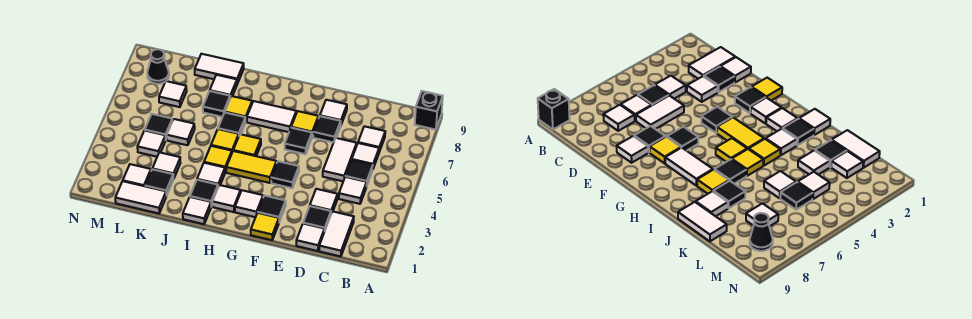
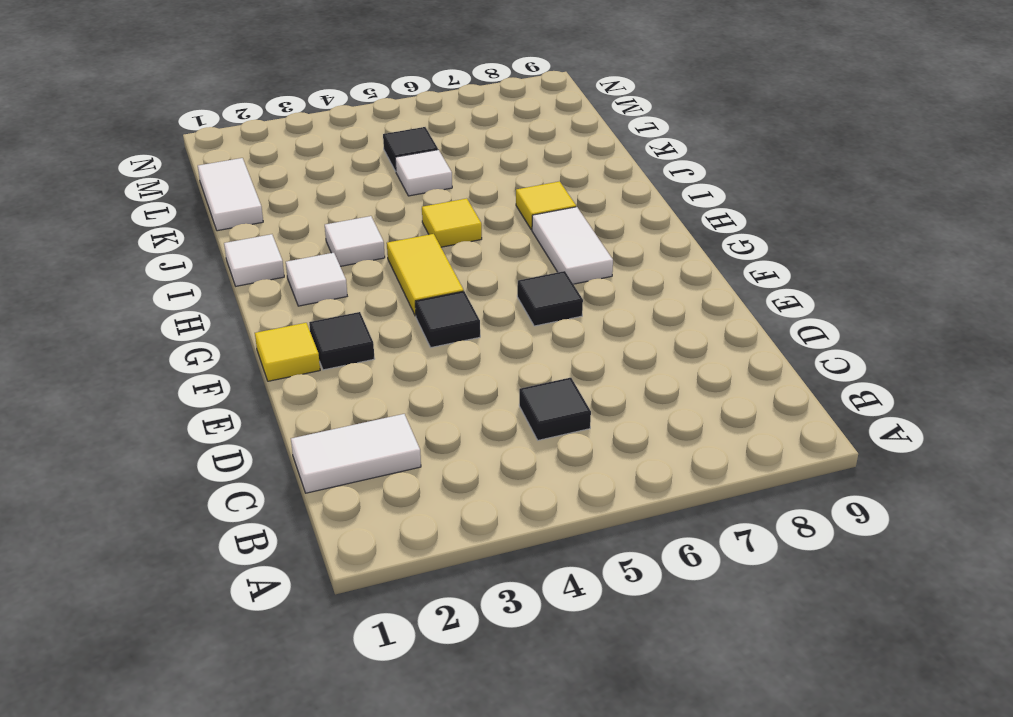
none -> black 1x1 brick [415,91,443,130]
none -> white 1x1 tile [339,177,367,204]
none -> white 1x1 tile [352,143,379,168]
none -> white 1x1 tile [358,126,385,152]

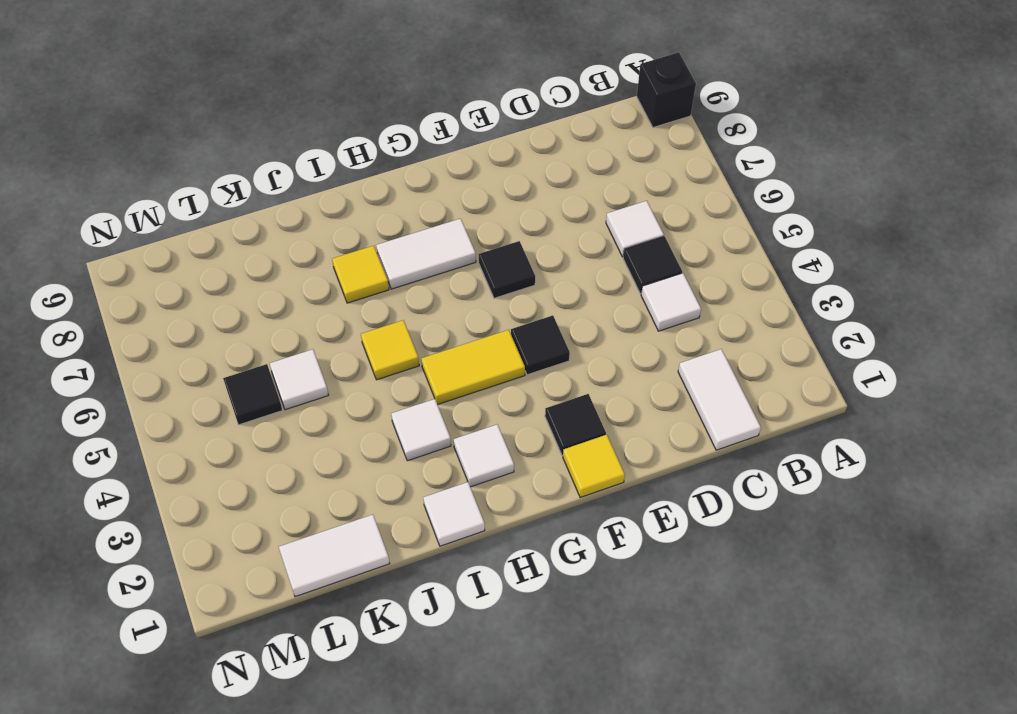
none -> white 1x1 tile [358,126,385,152]
none -> white 1x1 tile [296,224,324,251]
none -> black 1x1 tile [303,206,331,231]
none -> white 1x1 tile [310,189,338,213]

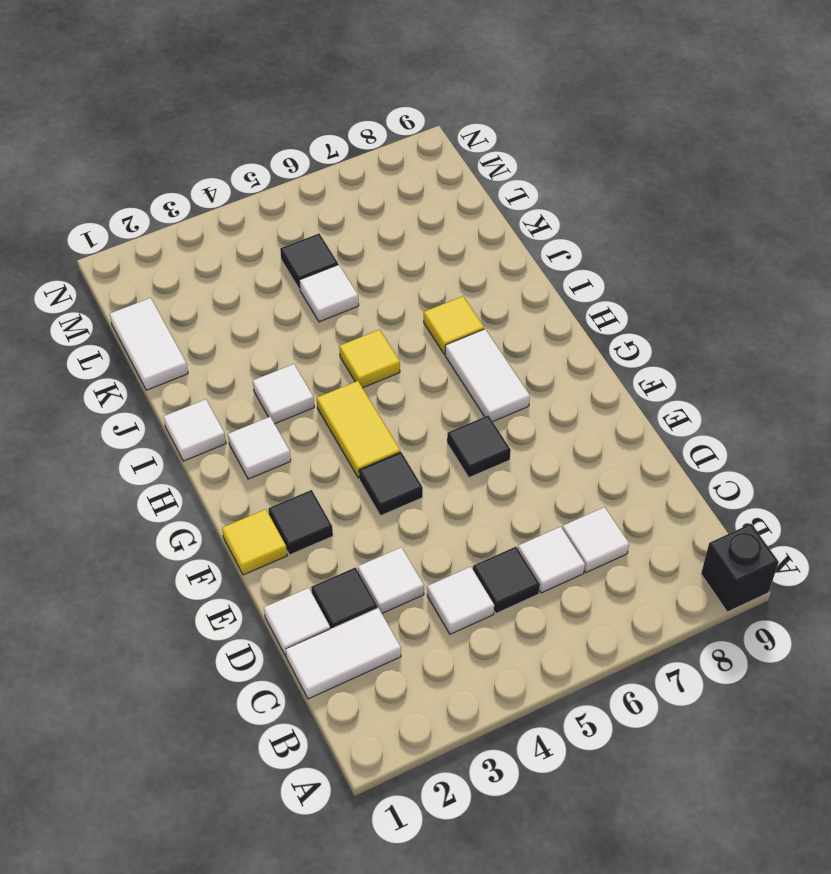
none -> white 1x2 tile [323,138,357,181]
none -> black 1x1 tile [313,116,341,142]
none -> white 1x1 tile [320,100,347,124]
none -> yellow 1x1 tile [291,111,318,136]

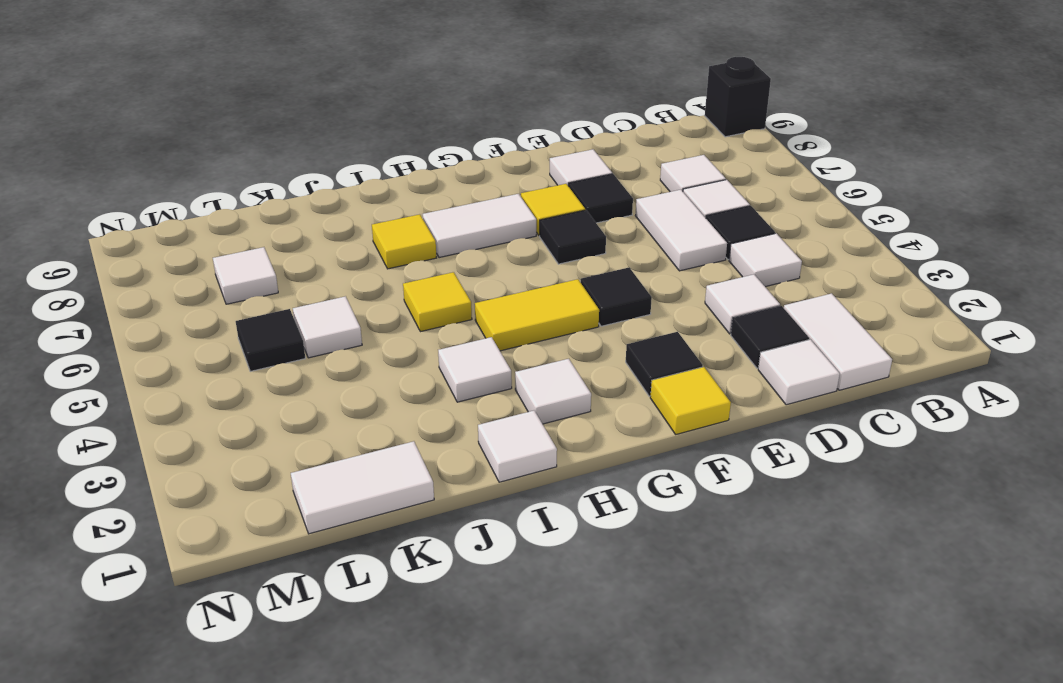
none -> white 1x1 tile [235,190,263,217]
none -> yellow 1x1 tile [233,134,261,156]
none -> black 1x1 tile [190,180,218,206]
none -> yellow 1x1 tile [204,146,232,172]

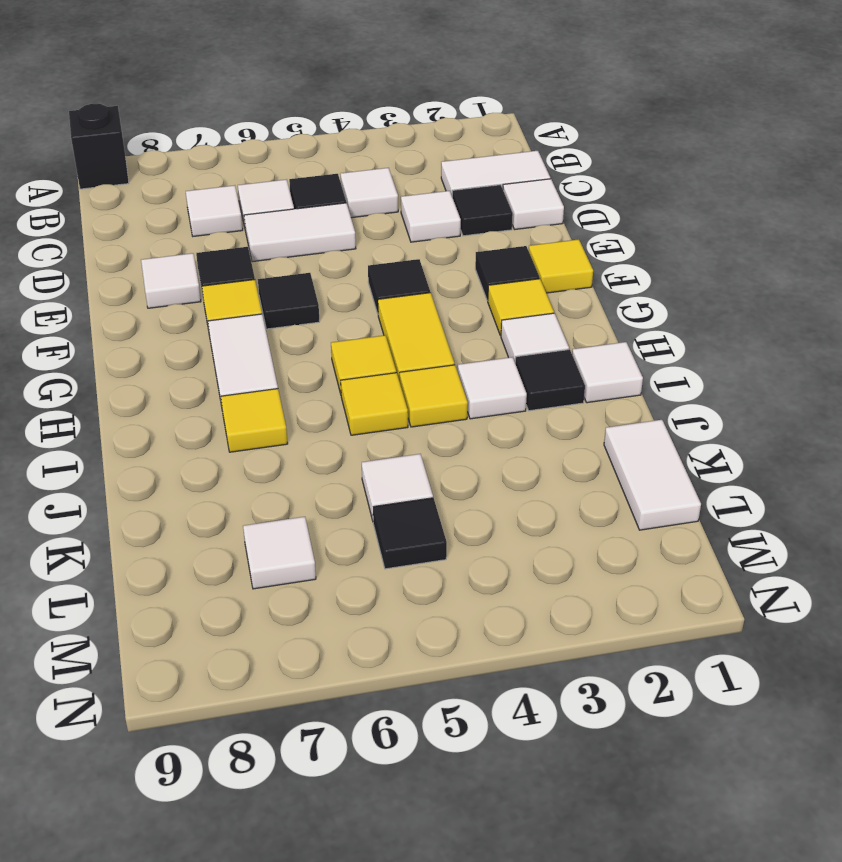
yellow 1x1 tile [488,279,554,336] -> white 1x1 tile [235,190,263,217]
none -> black 1x1 tile [218,112,245,135]
none -> black 1x1 tile [203,91,230,117]
none -> white 1x1 tile [210,75,237,97]
none -> white 1x2 tile [195,54,244,84]

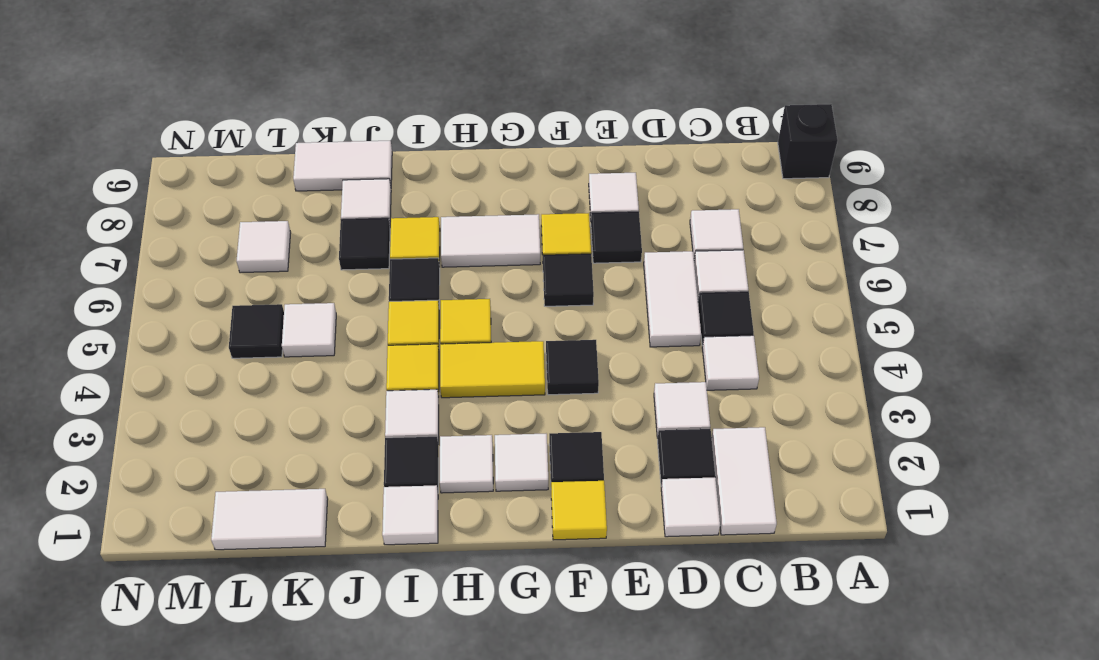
none -> black 1x1 tile [145,169,173,196]
none -> white 1x1 tile [152,152,180,179]
none -> white 1x1 tile [123,164,151,186]
none -> white 1x1 tile [137,130,165,157]

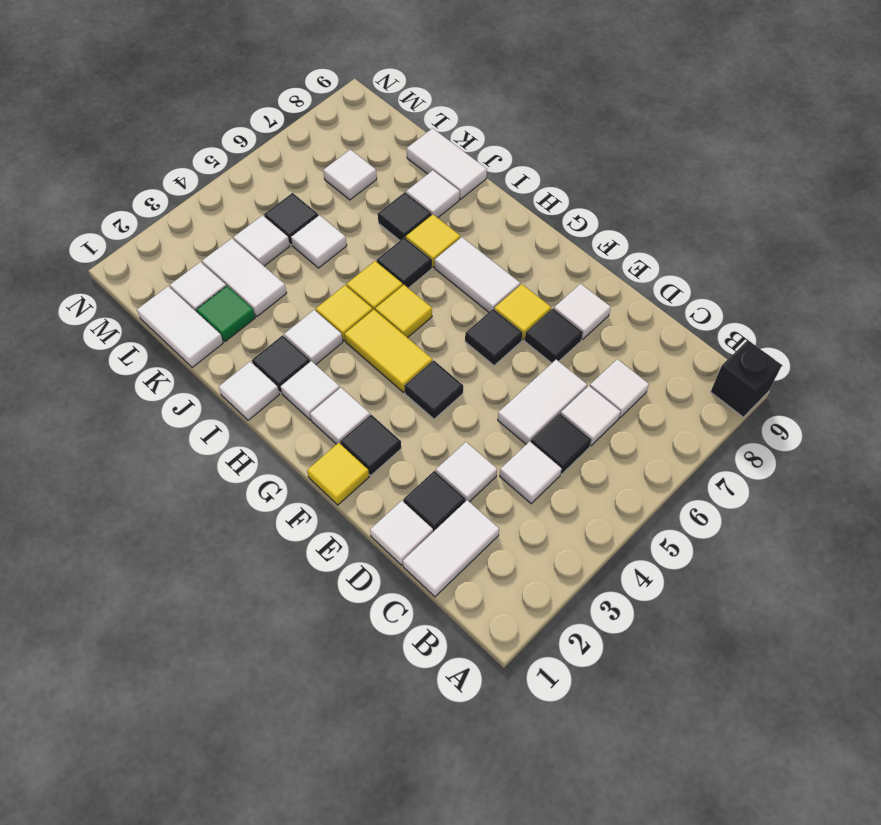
green 1x1 tile [196,286,255,342] -> black 1x1 tile [145,169,173,196]
white 1x2 tile [202,238,286,316] -> white 1x1 tile [152,152,180,179]
none -> black 1x1 cone [147,49,169,84]

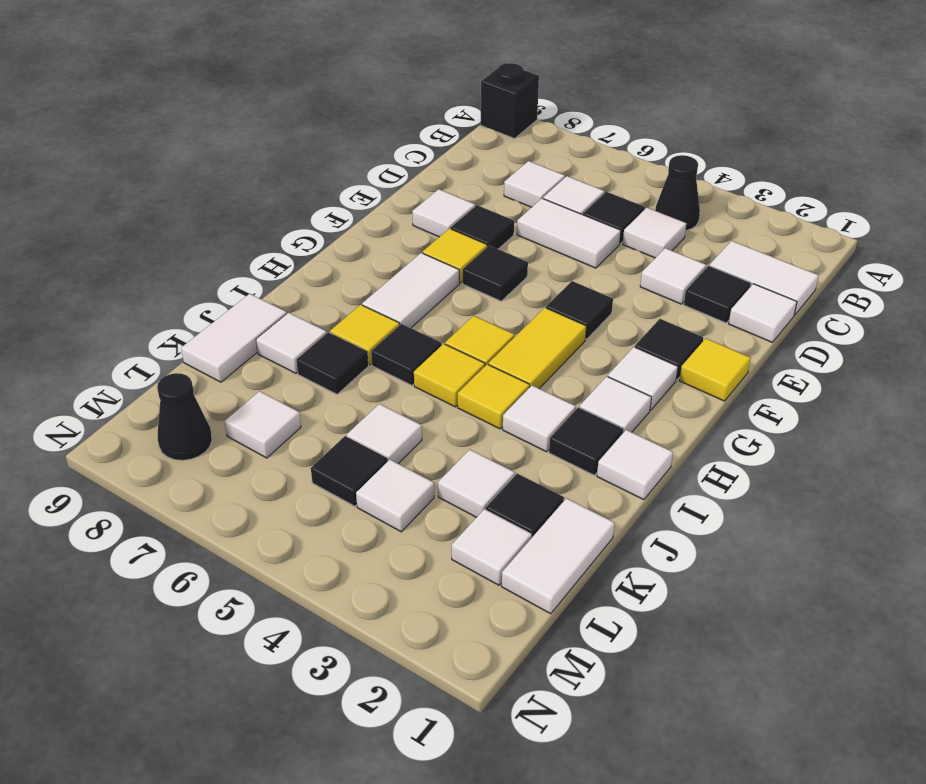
black 1x1 cone [655,155,700,231] -> none

